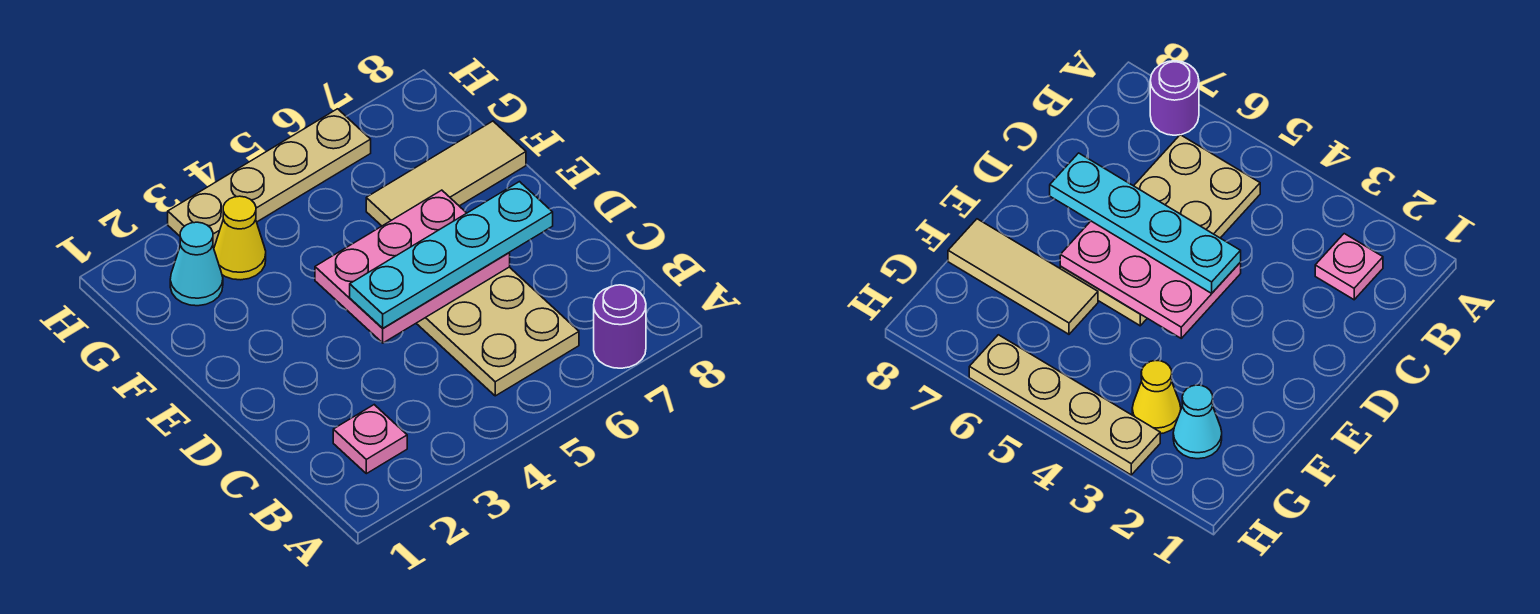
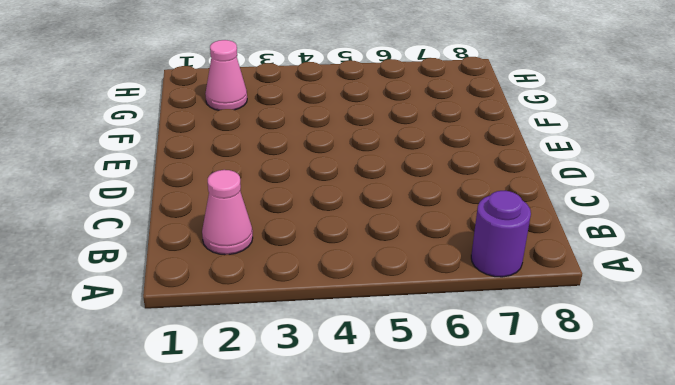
pink 1x1 cone [202,170,253,255] -> pink 1x1 plate [333,405,407,474]
pink 1x1 cone [205,40,247,110] -> cyan 1x1 cone [170,222,223,306]
none -> tan 2x4 plate [416,267,579,396]
none -> tan 1x3 tile [366,121,526,226]

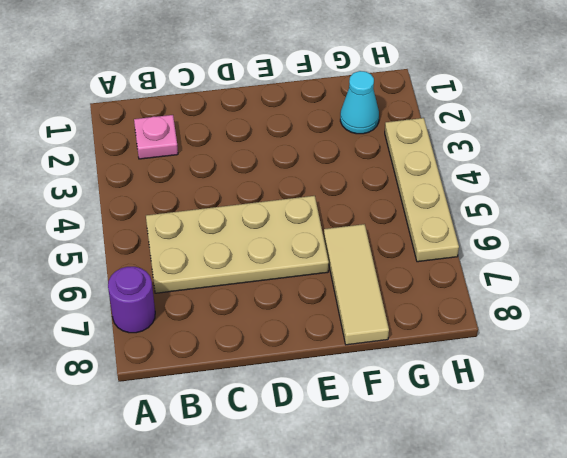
none -> yellow 1x1 cone [214,196,266,280]
none -> pink 2x3 plate [315,190,510,343]

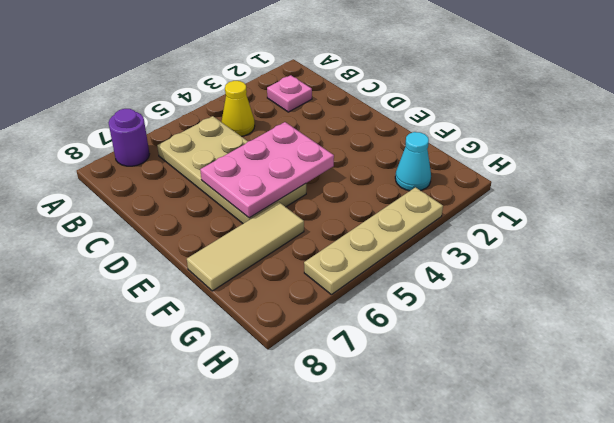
yellow 1x1 cone [222,81,255,136] -> yellow 1x1 cone moved to [214,196,266,280]
none -> cyan 1x4 plate [350,182,553,328]

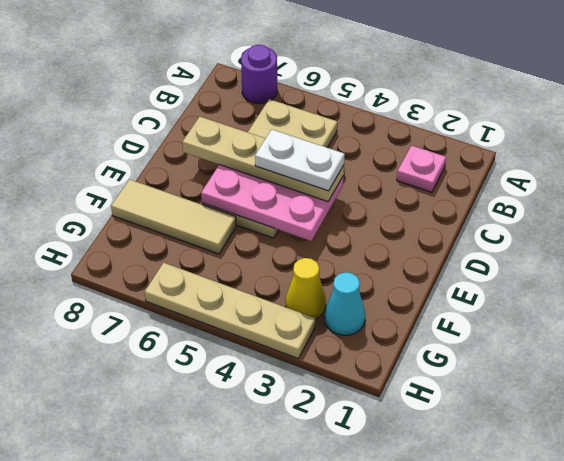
tan 1x4 plate [182,117,344,201] -> cyan 1x4 plate [350,182,553,328]
white 1x2 plate [255,130,345,191] -> none

